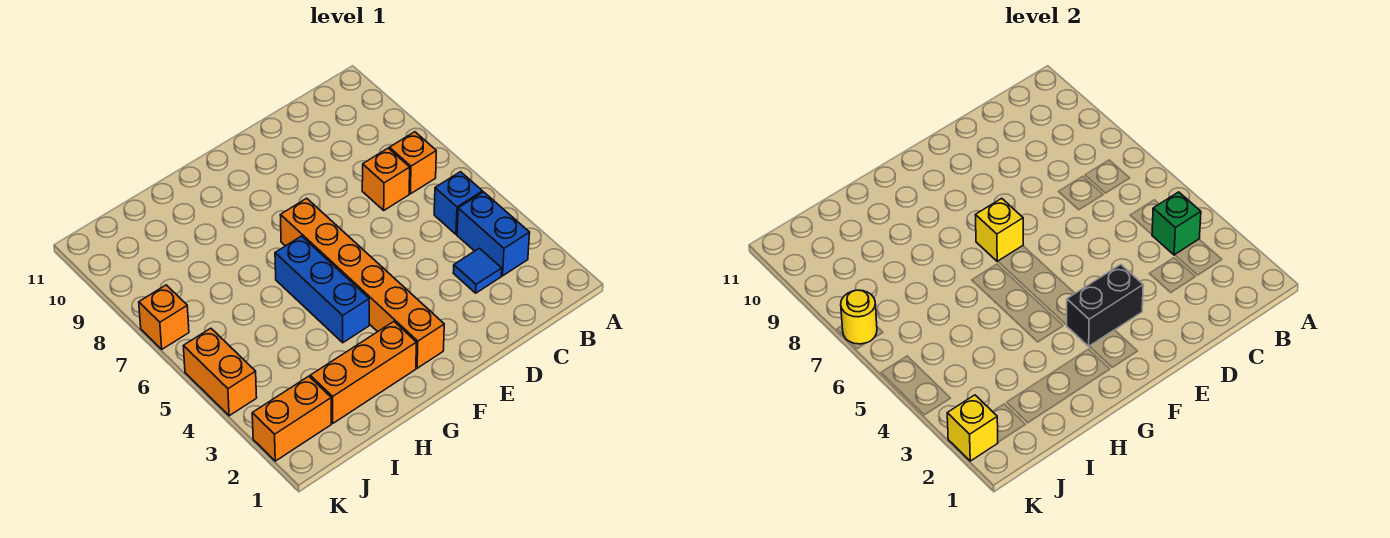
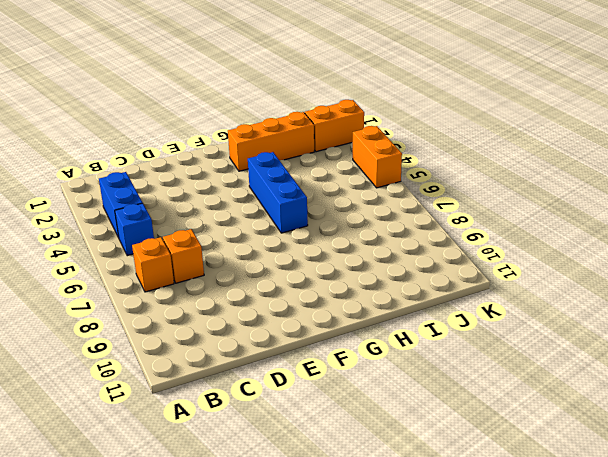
none -> blue 1x1 tile [453,248,502,293]
none -> orange 1x6 brick [281,198,444,368]
none -> orange 1x1 brick [139,285,189,349]

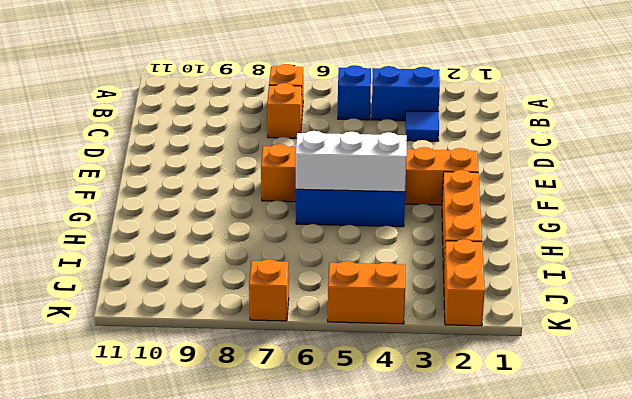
white 1x3 brick [295,131,407,192] -> none
none -> green 1x1 brick [1152,192,1201,255]
none -> black 1x2 brick [1067,264,1143,346]
none -> yellow 1x1 brick [976,198,1023,262]

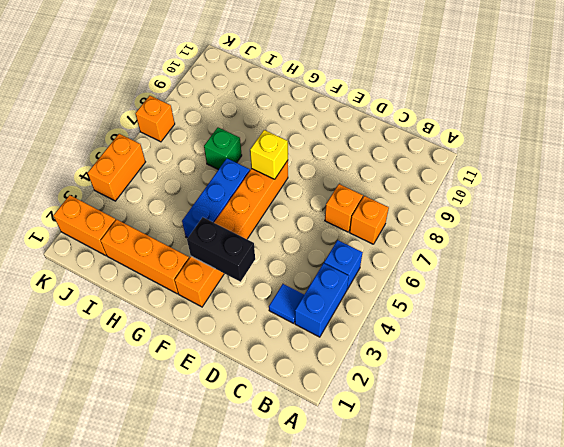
green 1x1 brick [204,128,242,170] -> green 1x1 brick moved to [1152,192,1201,255]
none -> yellow 1x1 brick [947,395,998,461]
none -> yellow 1x1 round brick [841,290,877,344]

